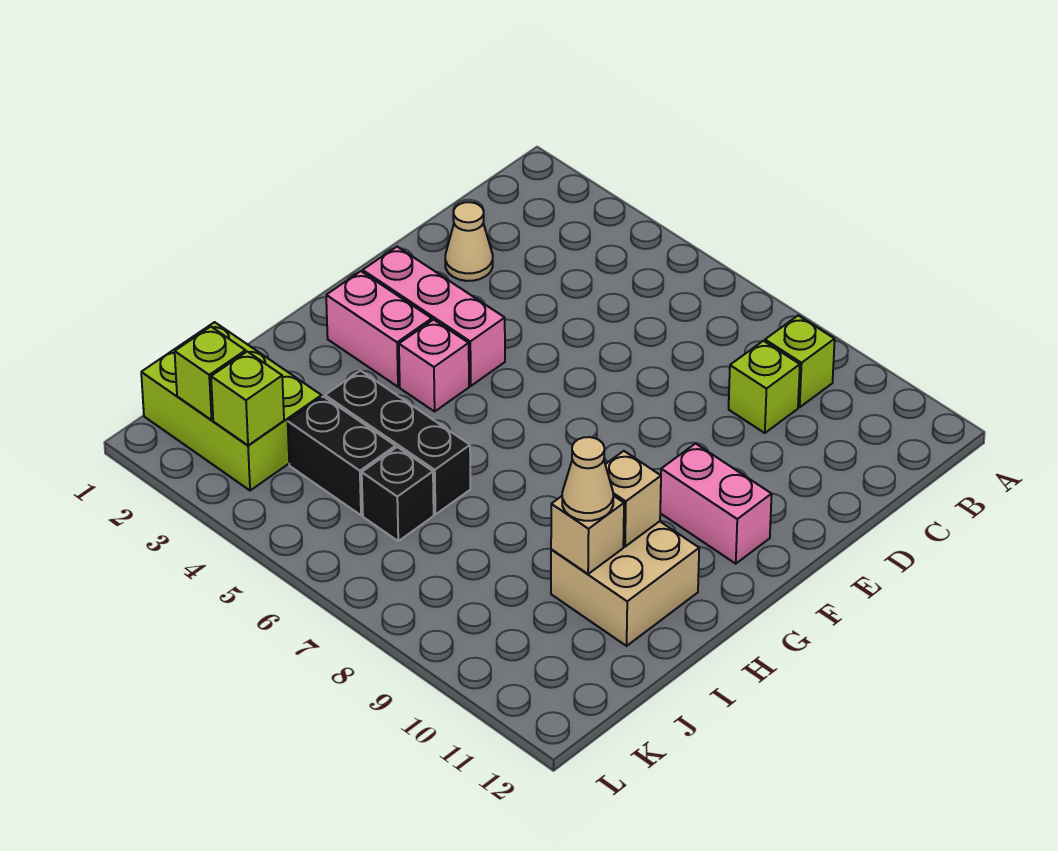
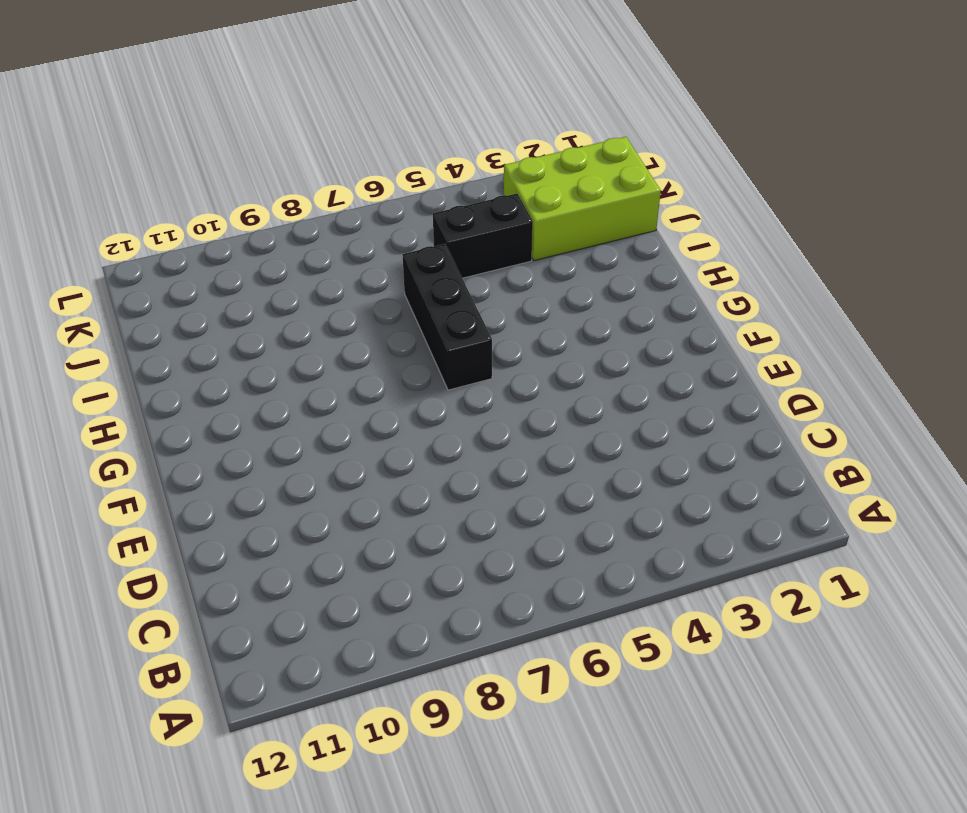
black 1x3 brick [402,244,492,390] -> black 1x3 brick turned to [325,371,471,514]
none -> lime 1x1 brick [765,316,835,407]
none -> lime 1x1 brick [729,341,800,433]
none -> tan 1x1 cone [445,202,493,281]

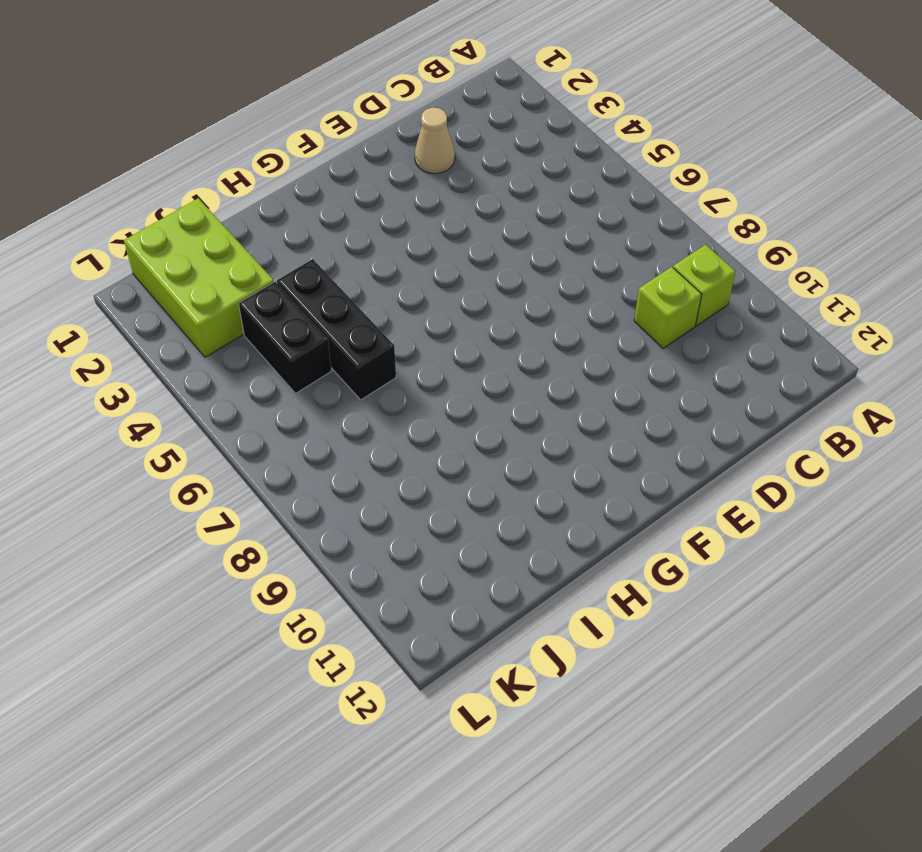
none -> pink 1x3 brick [363,247,505,386]
none -> pink 1x2 brick [660,444,772,564]
none -> pink 1x2 brick [326,271,432,387]

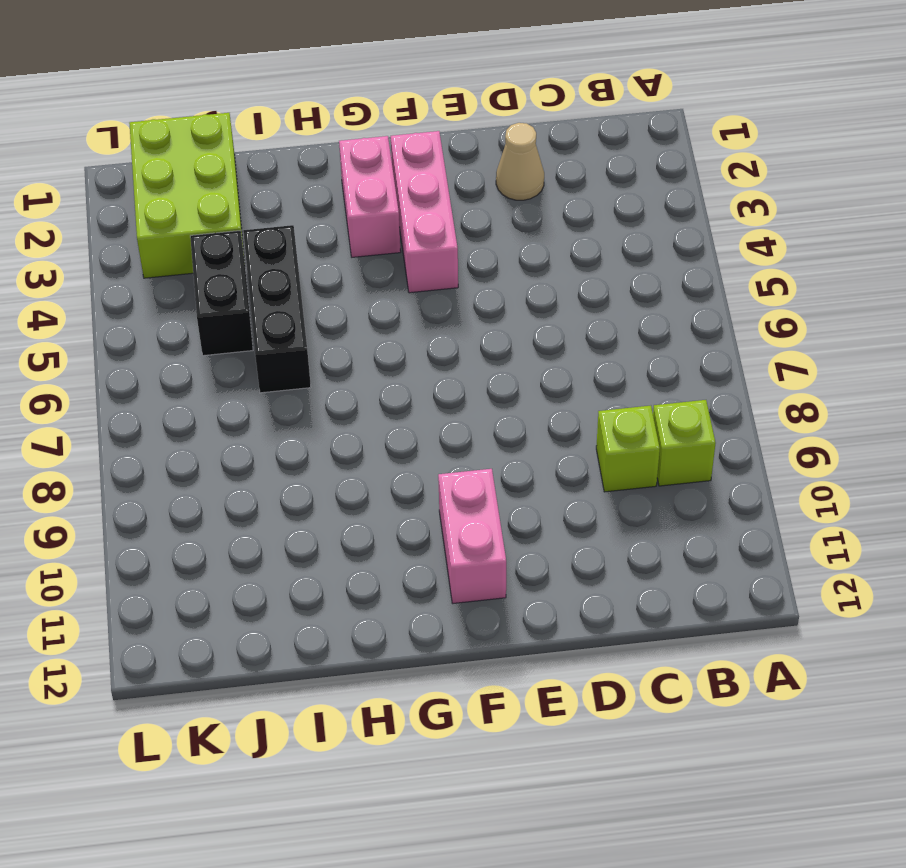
none -> pink 1x1 brick [399,320,469,411]
none -> tan 2x2 brick [551,521,699,646]
none -> black 1x1 brick [362,447,434,541]

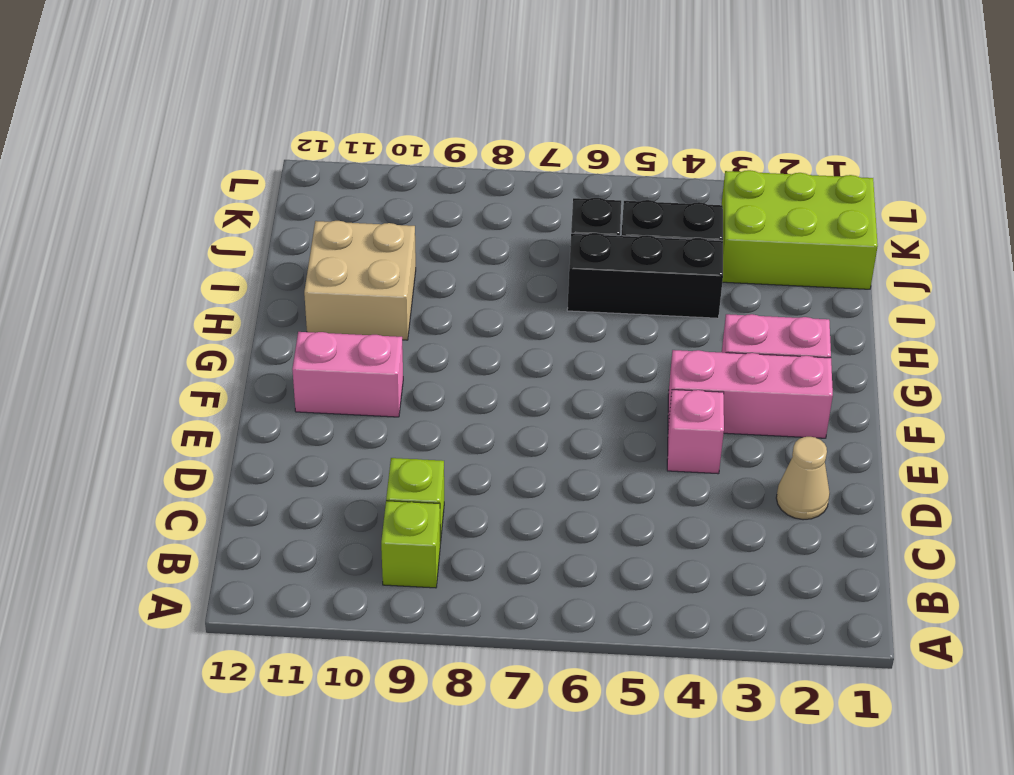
pink 1x1 brick [667,390,724,474] -> pink 1x1 brick moved to [399,320,469,411]
none -> tan 1x1 brick [605,451,661,547]
none -> tan 1x1 brick [551,496,624,574]
none -> lime 1x1 brick [175,327,246,420]

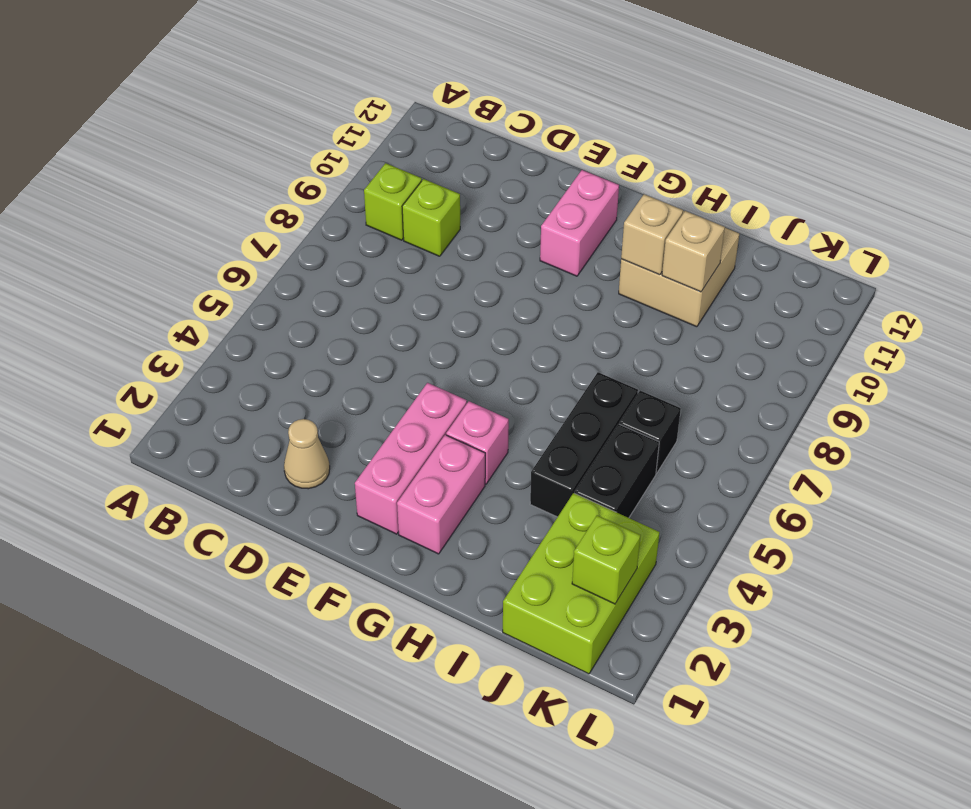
none -> lime 1x1 brick [211,352,284,445]
none -> tan 1x1 cone [562,437,613,521]

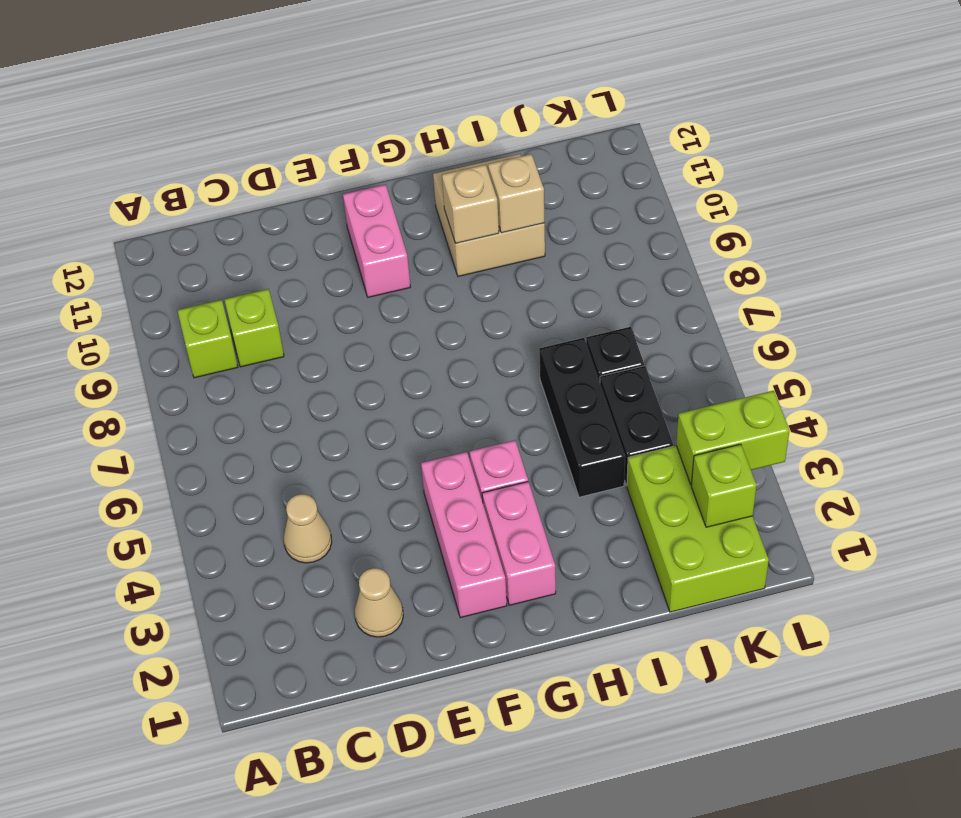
tan 1x1 cone [284,494,332,563] -> tan 1x1 cone moved to [562,437,613,521]
lime 1x2 brick [676,391,790,485] -> lime 1x1 brick [211,352,284,445]

